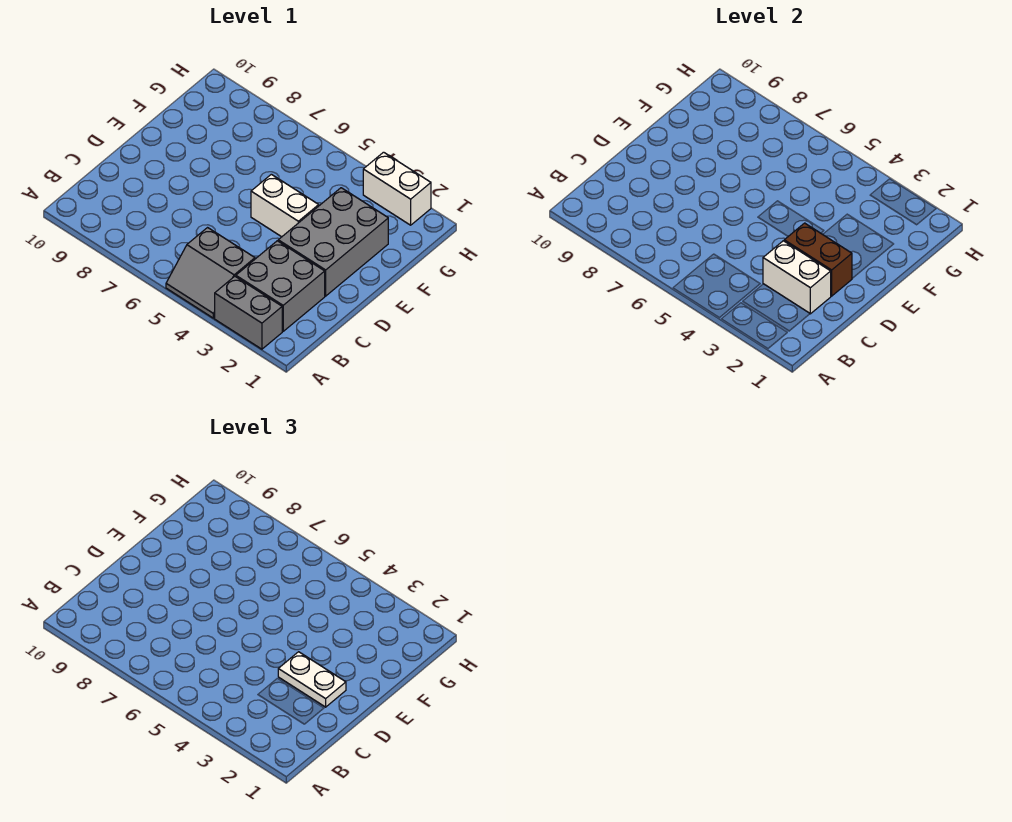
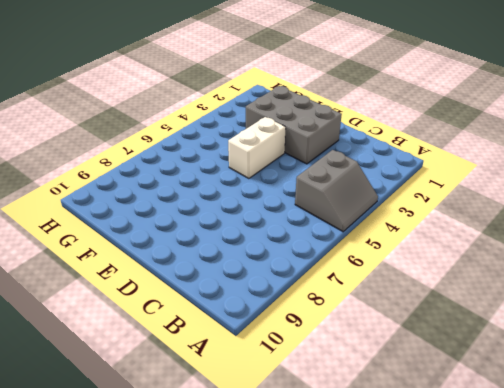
none -> grey 1x2 brick [215,276,282,349]
none -> grey 2x2 brick [236,241,325,331]

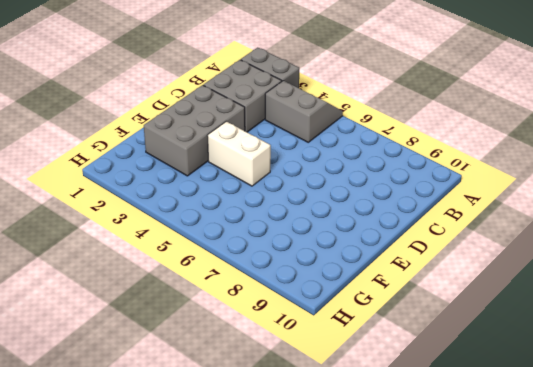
none -> white 1x2 brick [363,152,431,225]
none -> white 1x2 brick [763,241,831,314]

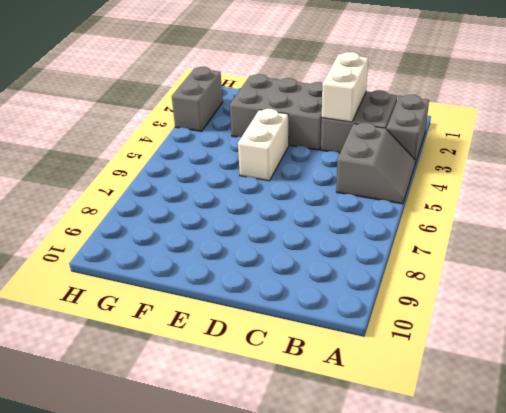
grey 1x2 brick [172,67,223,131] -> white 1x2 brick [363,152,431,225]
none -> brown 1x2 brick [784,223,852,296]
none -> white 1x2 plate [278,652,346,707]

